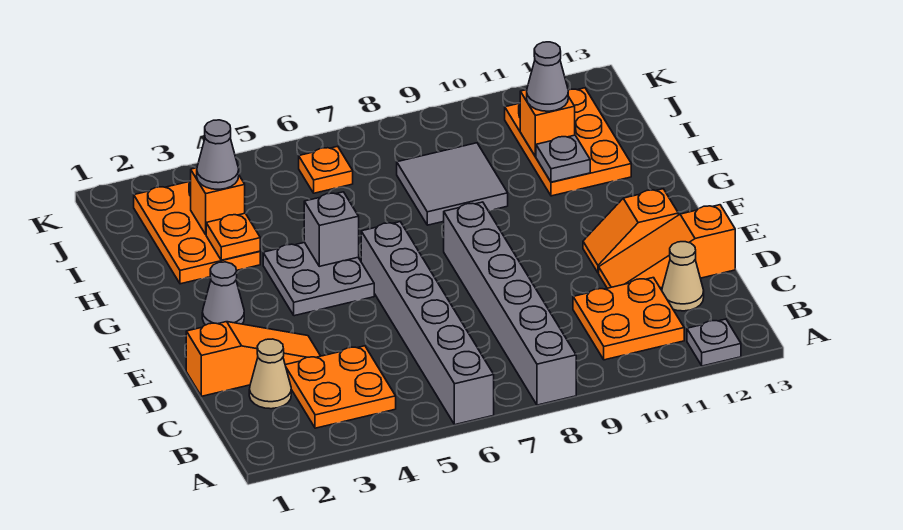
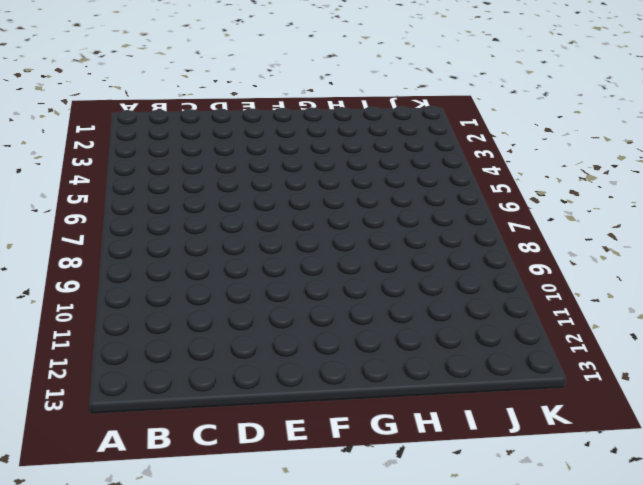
none -> grey 1x6 brick [361,222,494,425]
none -> grey 1x6 brick [444,202,576,405]
none -> grey 1x1 plate [687,319,741,366]

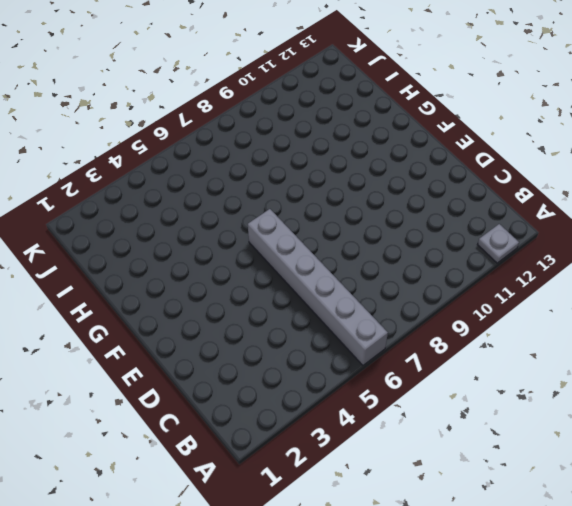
none -> grey 1x6 brick [444,202,576,405]
none -> orange 2x2 plate [285,346,396,428]
none -> orange 2x2 plate [573,278,684,360]

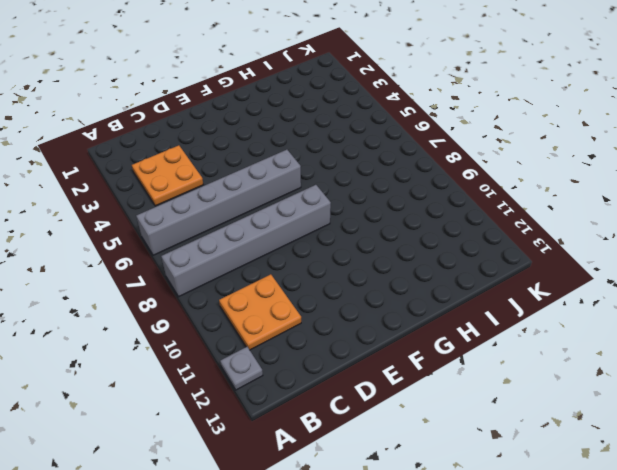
none -> tan 1x1 cone [249,339,291,409]
none -> tan 1x1 cone [662,242,704,311]
none -> orange 1x3 slope [186,322,320,396]

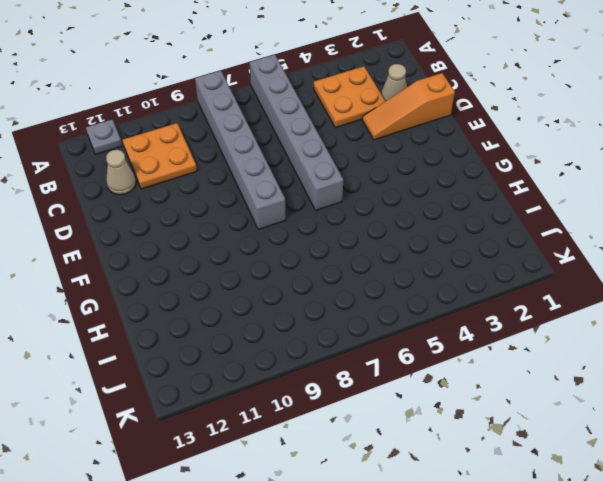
none -> orange 1x3 slope [599,205,735,288]
none -> orange 1x2 slope [583,189,678,273]
none -> grey 1x1 cone [202,262,244,325]

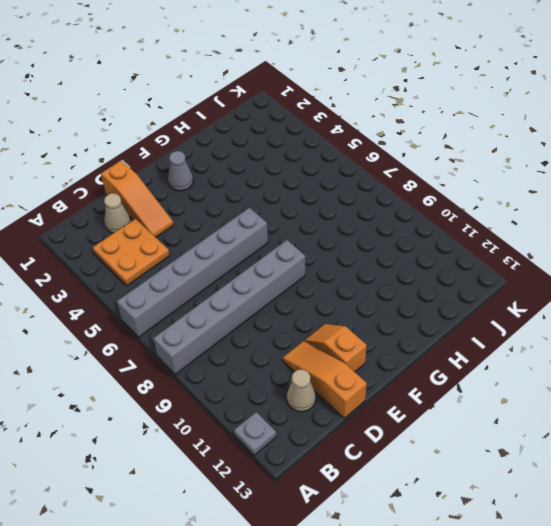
none -> orange 2x2 plate [573,278,684,360]
none -> grey 2x2 plate [263,242,374,316]
none -> orange 2x3 plate [134,181,260,284]

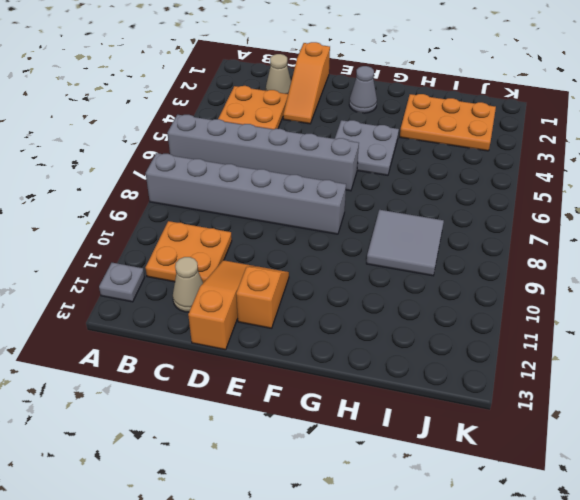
none -> orange 2x3 plate [505,88,631,196]
none -> orange 1x1 plate [299,146,353,193]
none -> grey 1x1 brick [304,192,359,266]

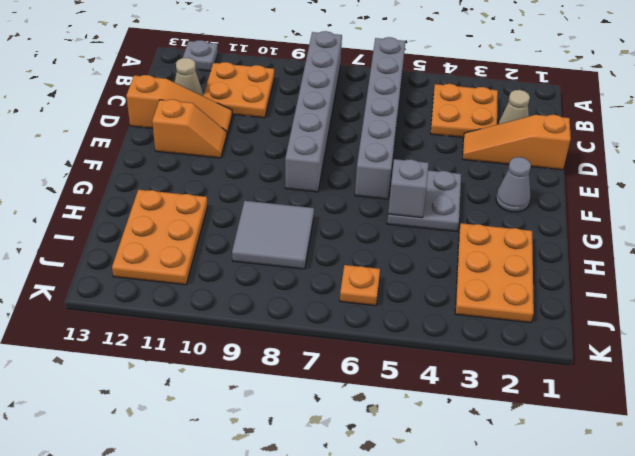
none -> orange 1x1 plate [206,213,260,260]
none -> grey 1x1 plate [536,135,590,182]
none -> orange 1x1 brick [191,168,245,234]

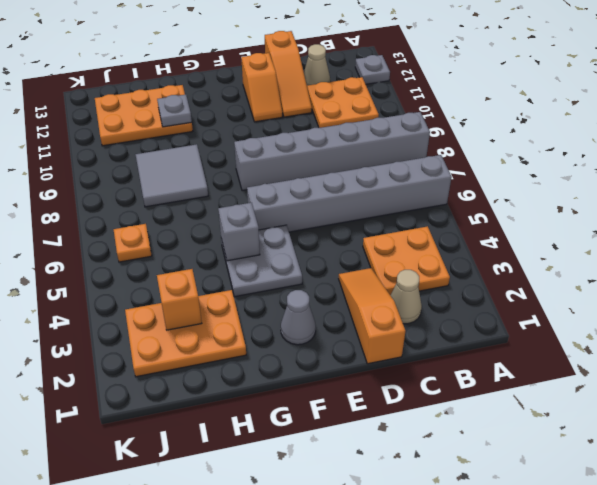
none -> orange 1x1 plate [206,213,260,260]
none -> orange 1x1 brick [520,90,575,156]
none -> grey 1x1 cone [197,120,239,189]

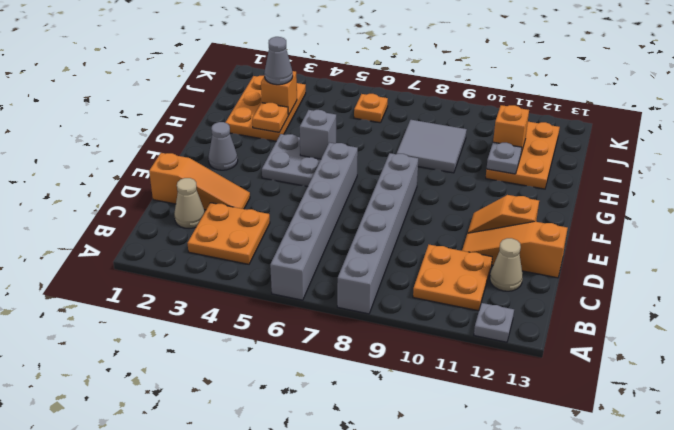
none -> grey 1x1 cone [527,42,568,111]

